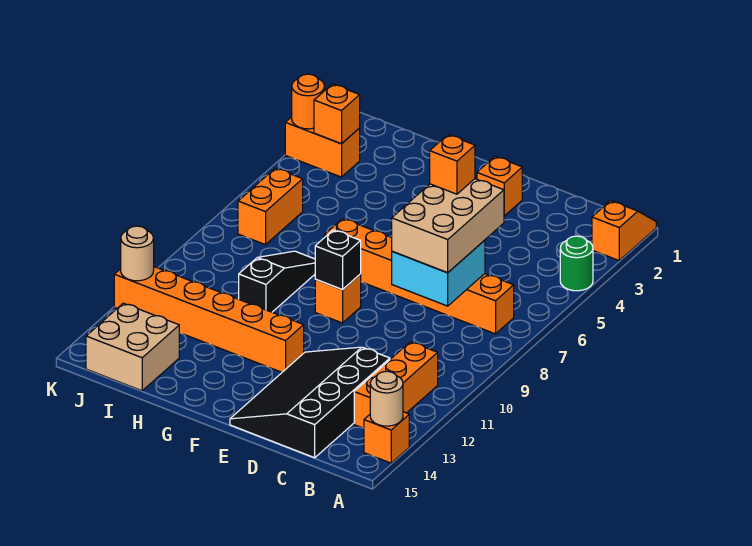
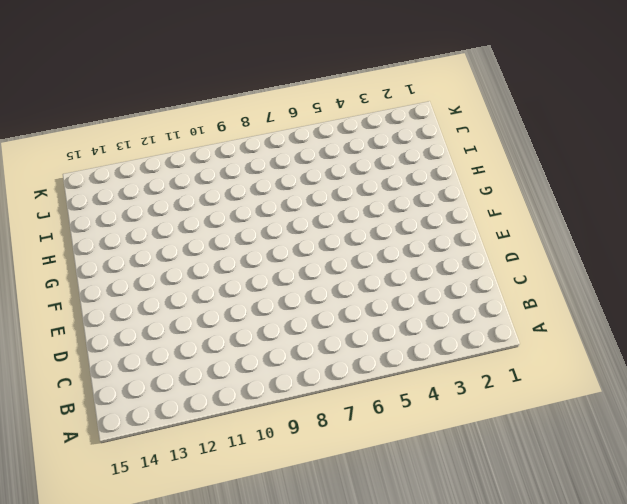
none -> orange 1x2 slope [592,201,656,260]
none -> green 1x1 round brick [560,236,593,291]
none -> orange 1x1 brick [364,412,409,463]

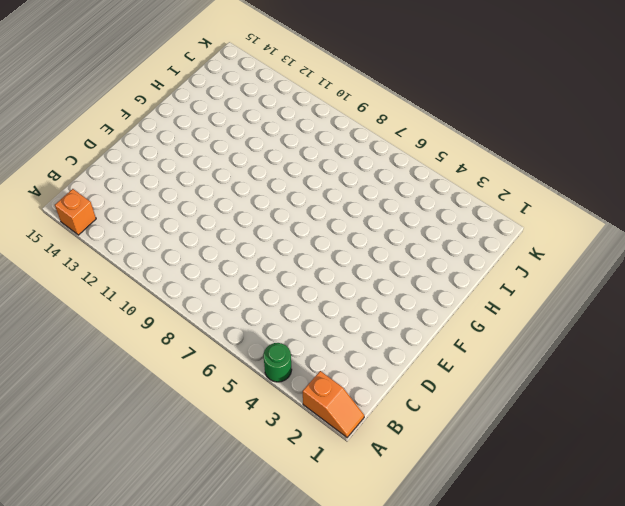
none -> orange 1x6 brick [324,219,514,334]
none -> orange 1x3 brick [354,342,438,428]
none -> black 3x4 slope [230,347,390,458]

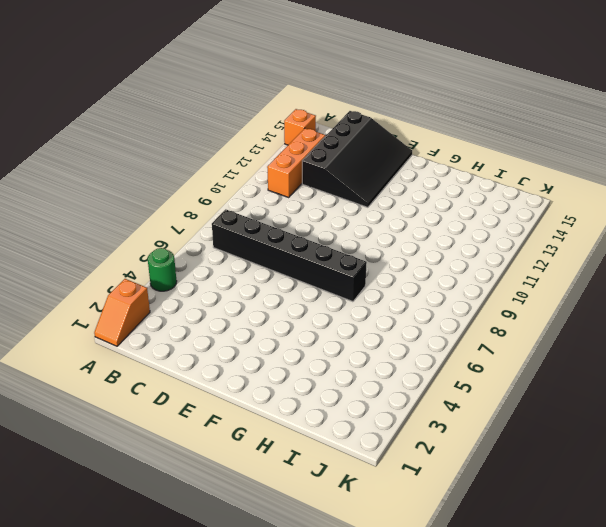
black 1x6 brick [212,209,367,302] -> orange 1x6 brick [324,219,514,334]
none -> orange 1x1 brick [477,157,522,216]
none -> orange 1x1 brick [315,274,361,323]
none -> orange 1x6 brick [114,267,304,372]

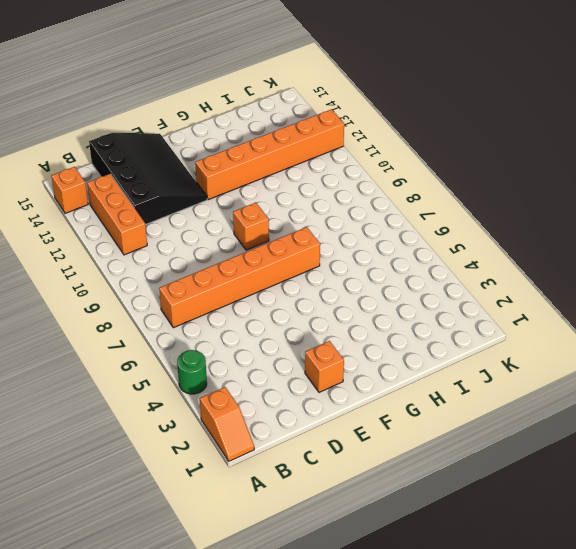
none -> black 1x3 slope [239,251,315,312]
none -> tan 2x2 brick [86,303,179,391]
none -> orange 1x2 brick [285,117,360,177]

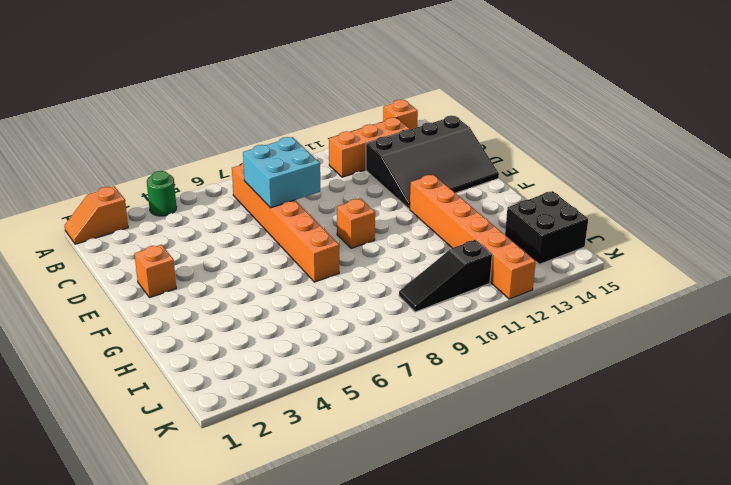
black 2x2 brick [505,191,588,264] -> tan 2x2 brick [86,303,179,391]
black 1x3 slope [399,240,492,312] -> black 1x3 slope moved to [239,251,315,312]
none -> orange 1x2 brick [285,117,360,177]
none -> orange 1x2 brick [238,168,303,245]
none -> tan 1x1 round brick [370,371,403,426]

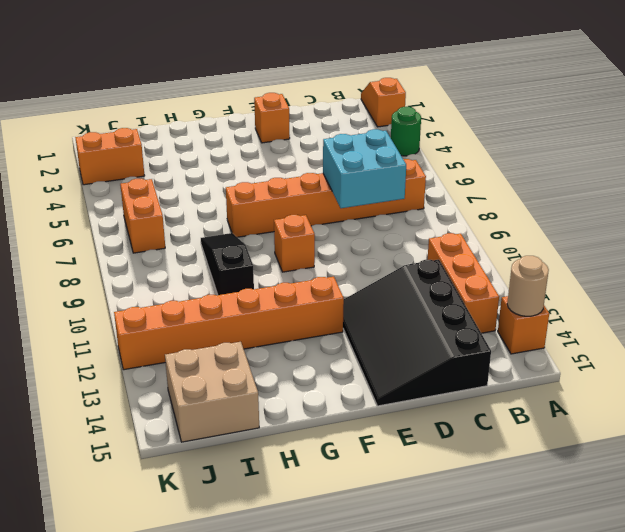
none -> black 1x1 brick [315,230,361,290]
none -> orange 1x1 brick [314,84,360,144]
none -> orange 1x1 round brick [292,74,325,129]

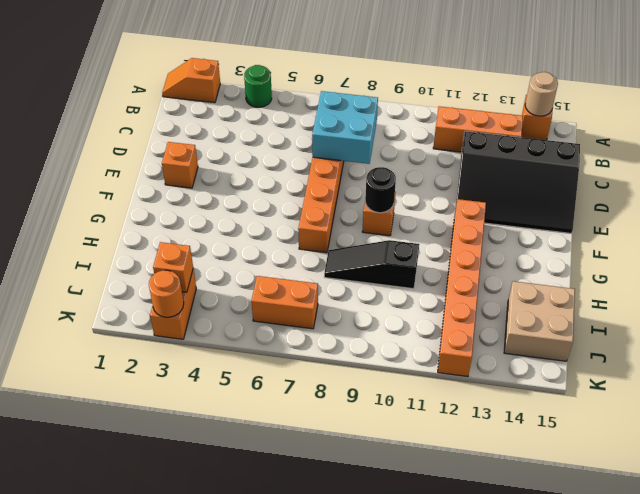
black 1x1 round brick [365,167,396,213] -> black 1x1 brick [315,230,361,290]
none -> tan 1x1 round brick [121,226,154,281]
none -> tan 2x3 brick [392,179,504,273]
none -> orange 1x1 brick [430,135,475,194]

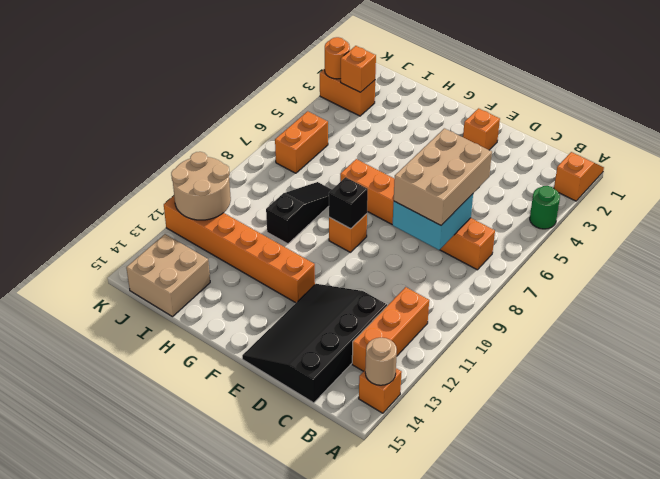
tan 2x2 round brick [171,152,231,220] -> tan 1x1 round brick [121,226,154,281]
none -> orange 1x1 brick [430,135,475,194]

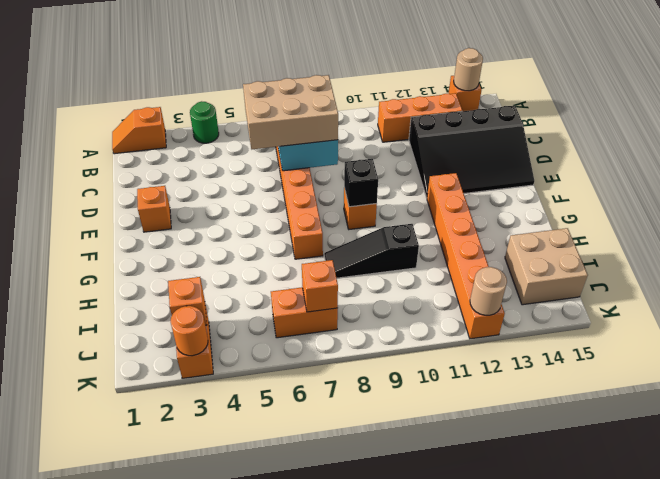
orange 1x1 brick [302,260,338,312] -> orange 1x1 brick moved to [430,135,475,194]

